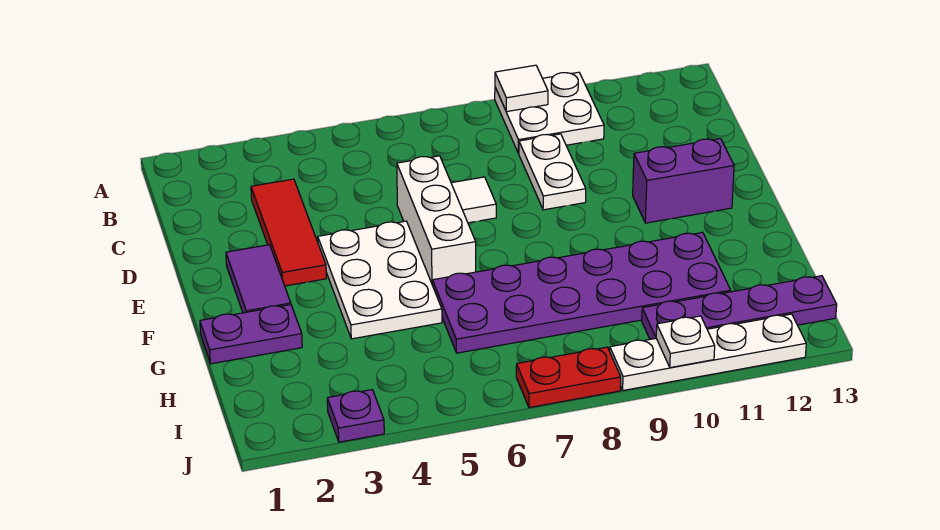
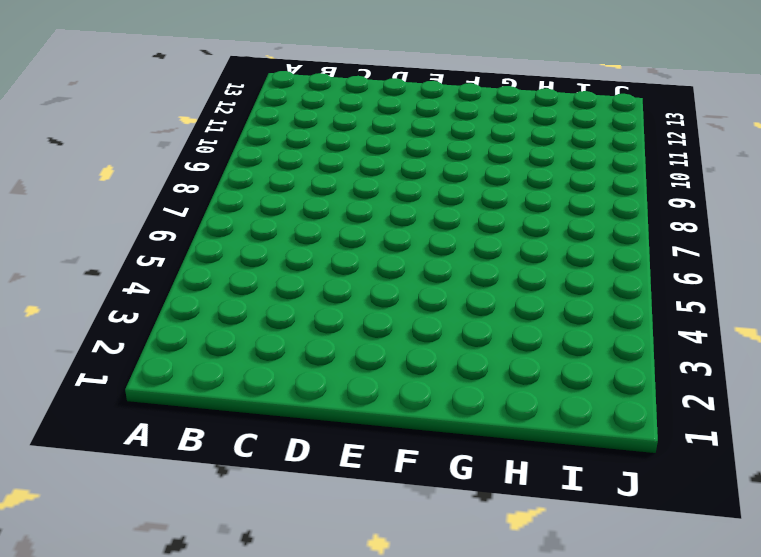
none -> white 2x2 plate [495,72,604,153]
none -> red 1x3 tile [251,179,326,286]
none -> white 1x2 plate [519,134,586,210]

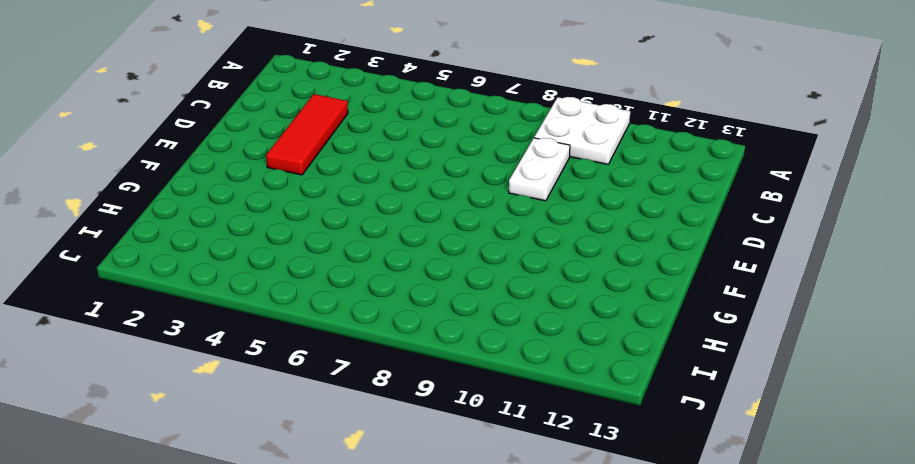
none -> white 1x3 brick [397,156,476,285]
none -> white 1x1 tile [451,177,496,223]
none -> purple 1x2 tile [226,245,291,313]

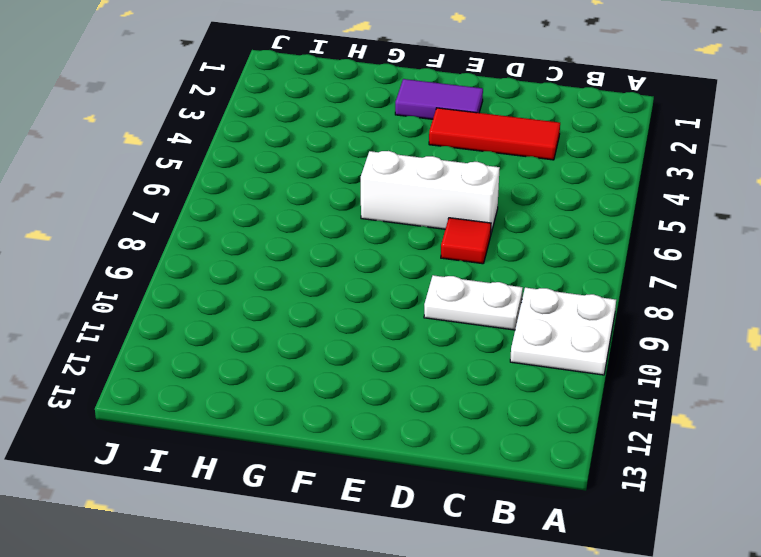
red 1x1 tile [441,218,491,264] -> white 1x1 tile [451,177,496,223]
none -> white 2x3 plate [318,221,442,339]
none -> purple 1x2 brick [633,139,734,223]
none -> purple 1x2 plate [200,305,302,364]

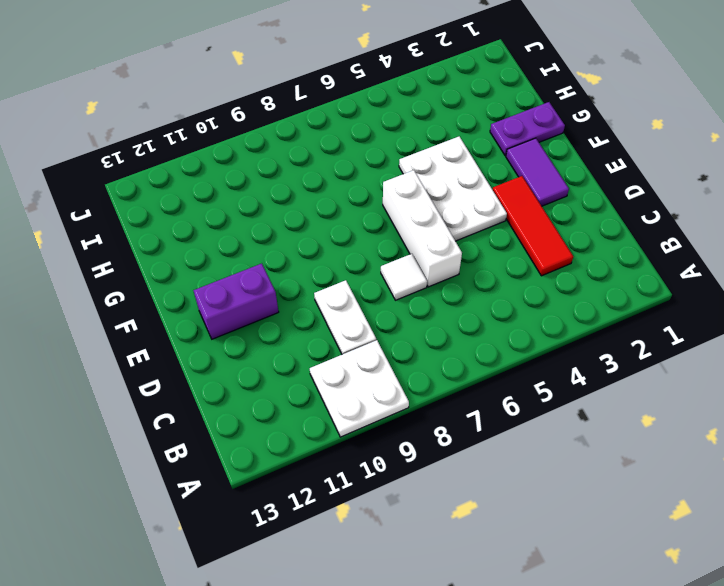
none -> purple 2x6 plate [433,232,731,353]
none -> purple 1x4 plate [642,276,837,339]
none -> purple 1x1 plate [327,390,384,442]

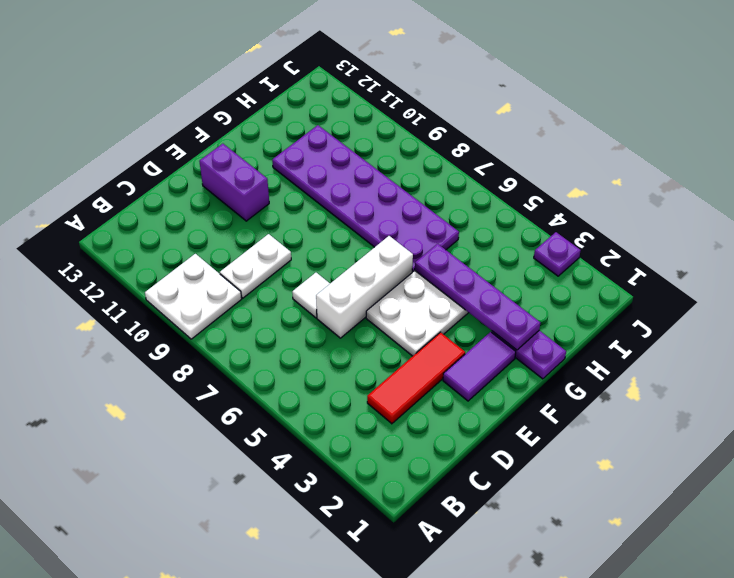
purple 1x4 plate [415,244,540,350] -> purple 1x4 plate moved to [642,276,837,339]
none -> red 1x2 plate [516,347,621,408]
none -> white 1x4 plate [610,314,806,390]
none -> white 1x1 tile [495,65,548,112]

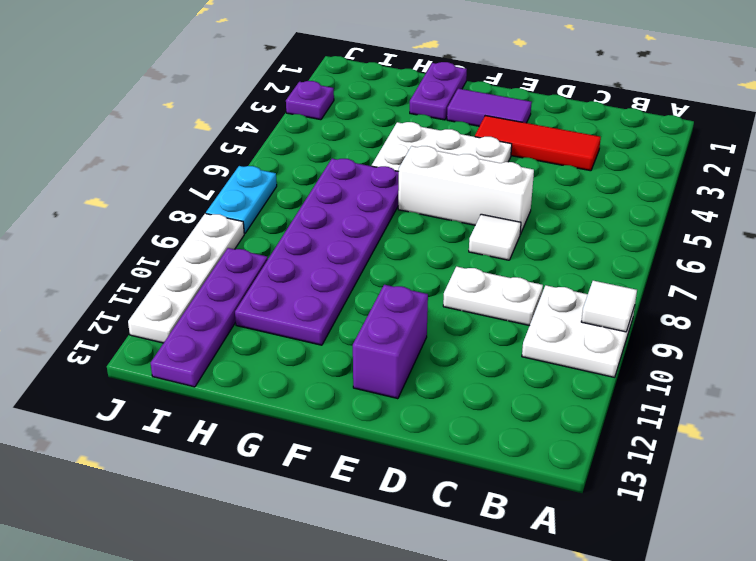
cyan 1x2 plate [206,166,277,234] -> red 1x2 plate [516,347,621,408]
none -> white 1x1 plate [656,316,715,368]

